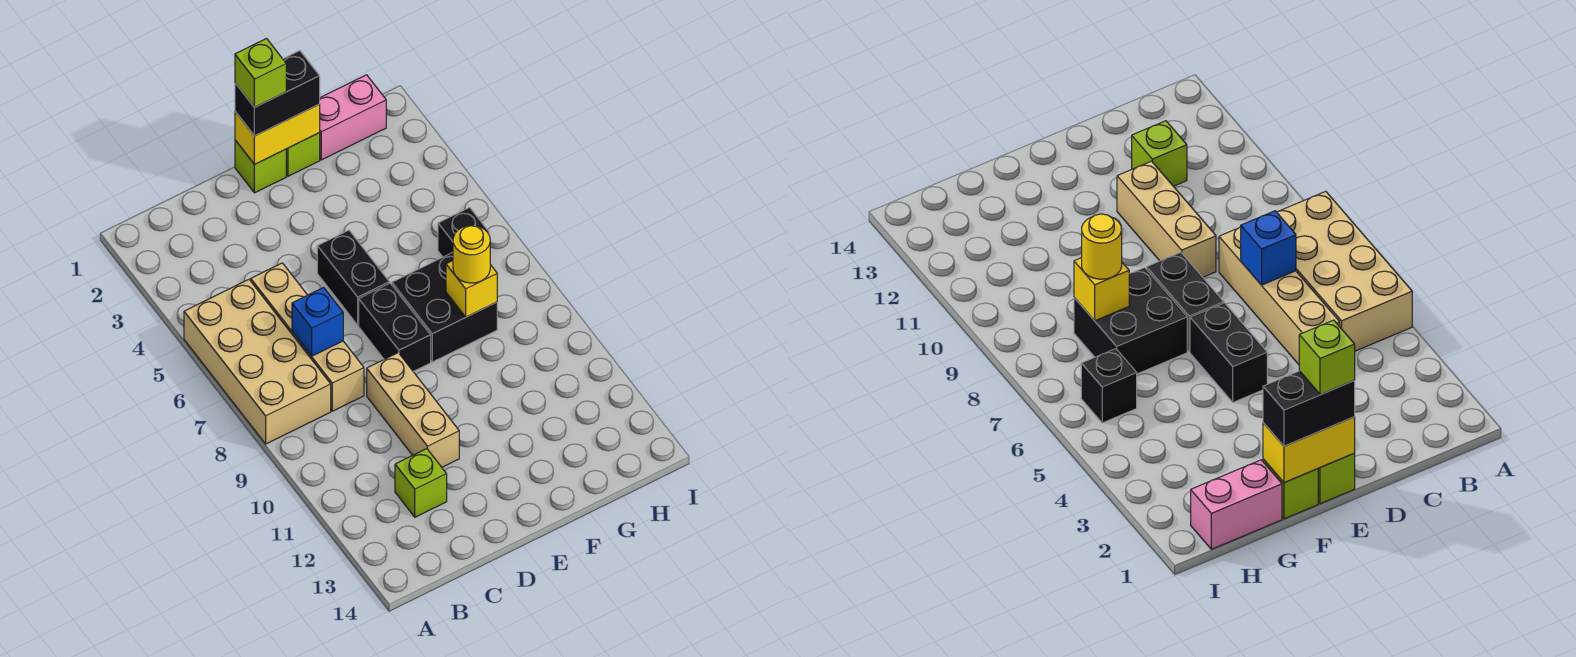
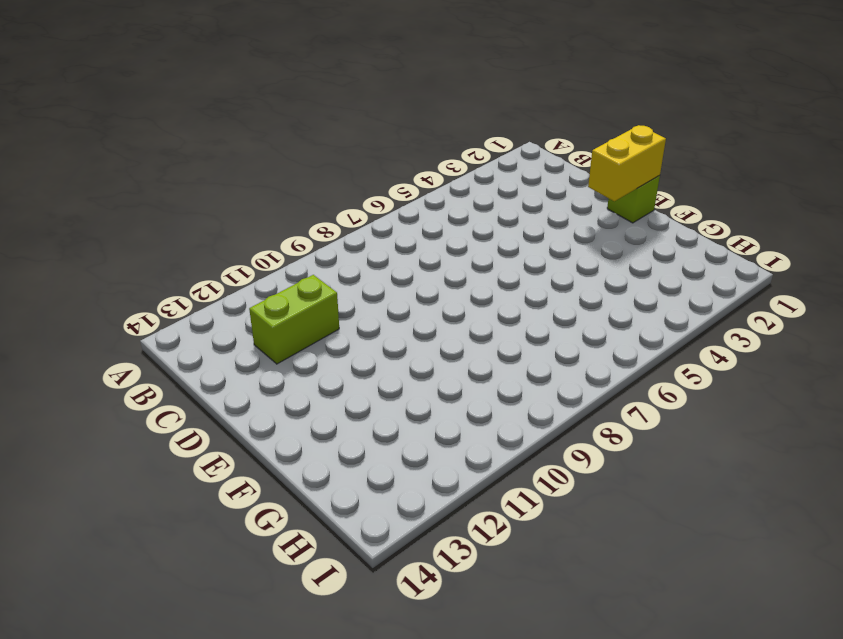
lime 1x2 brick [249,275,339,364] -> lime 1x1 brick [395,449,447,517]
yellow 1x2 brick [588,125,666,201] -> yellow 1x2 brick turned to [235,104,320,164]
none -> tan 2x4 brick [184,280,331,444]
none -> tan 1x4 brick [251,263,364,411]
none -> tan 1x3 brick [367,353,459,467]

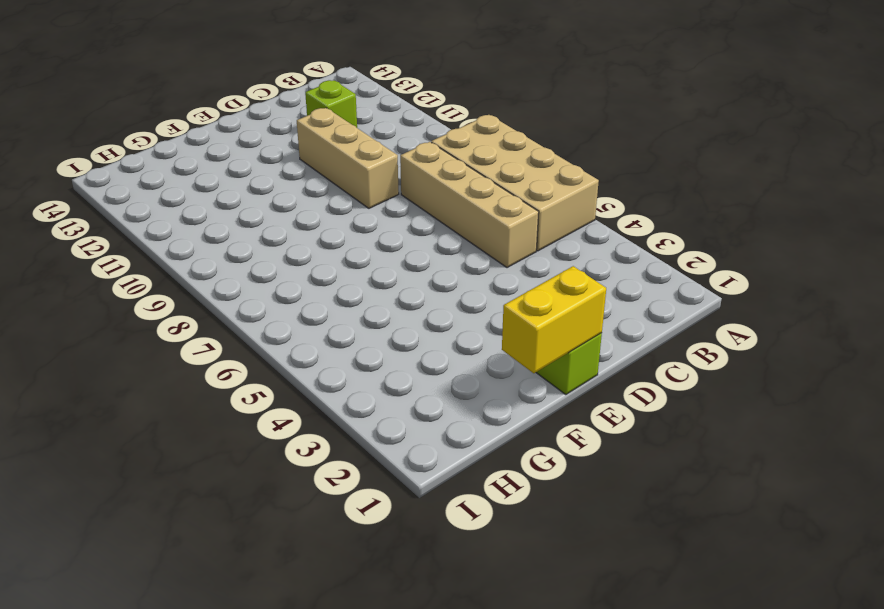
none -> black 1x2 brick [317,230,389,325]
none -> black 1x2 brick [359,283,431,371]
none -> lime 1x1 brick [286,133,320,176]

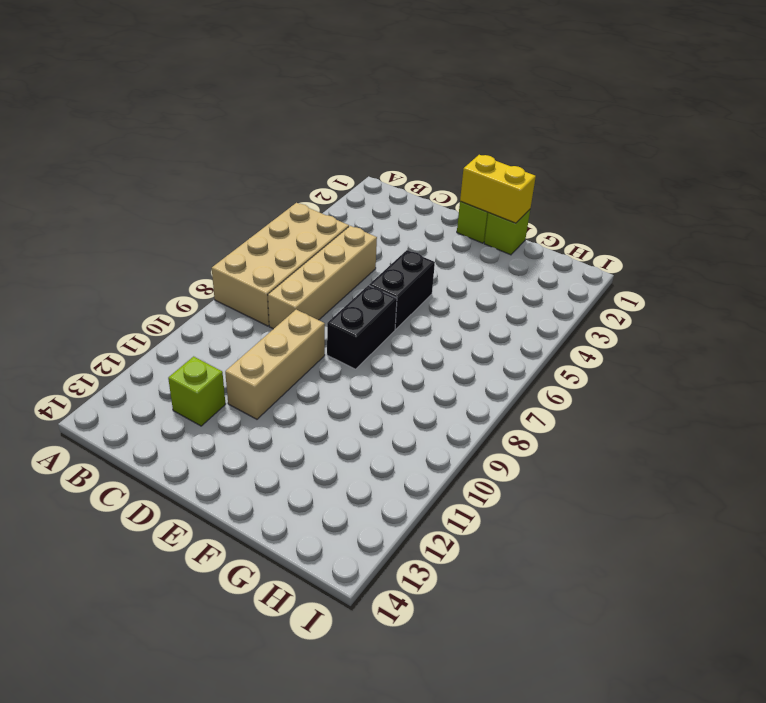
none -> black 2x2 brick [392,252,497,362]
none -> pink 1x2 brick [319,75,386,160]
none -> black 1x1 brick [438,207,489,257]

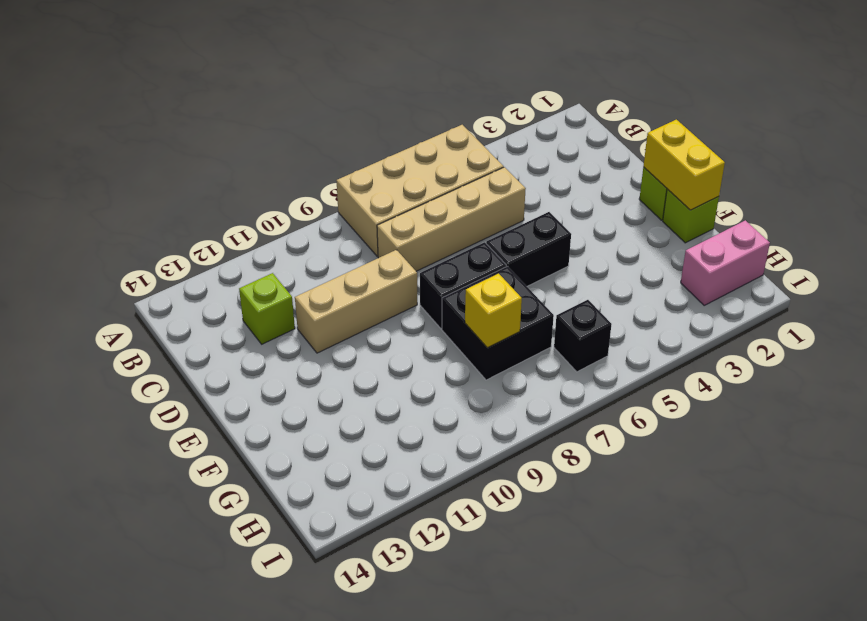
pink 1x2 brick [681,220,770,305] -> pink 1x2 brick turned to [319,75,386,160]
none -> blue 1x1 brick [292,287,343,356]
none -> black 1x2 brick [235,51,320,136]
none -> yellow 1x1 round brick [453,225,490,283]

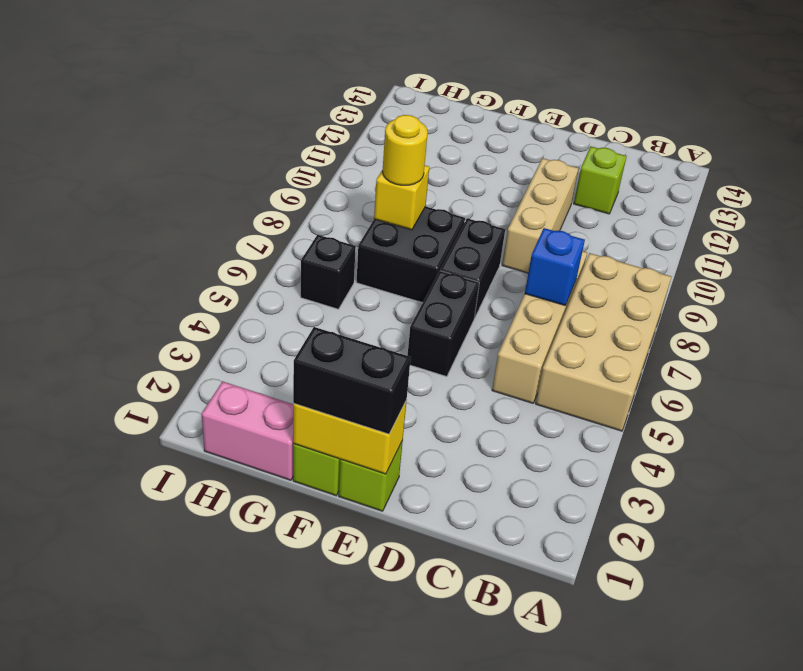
none -> lime 1x1 brick [235,39,286,107]

